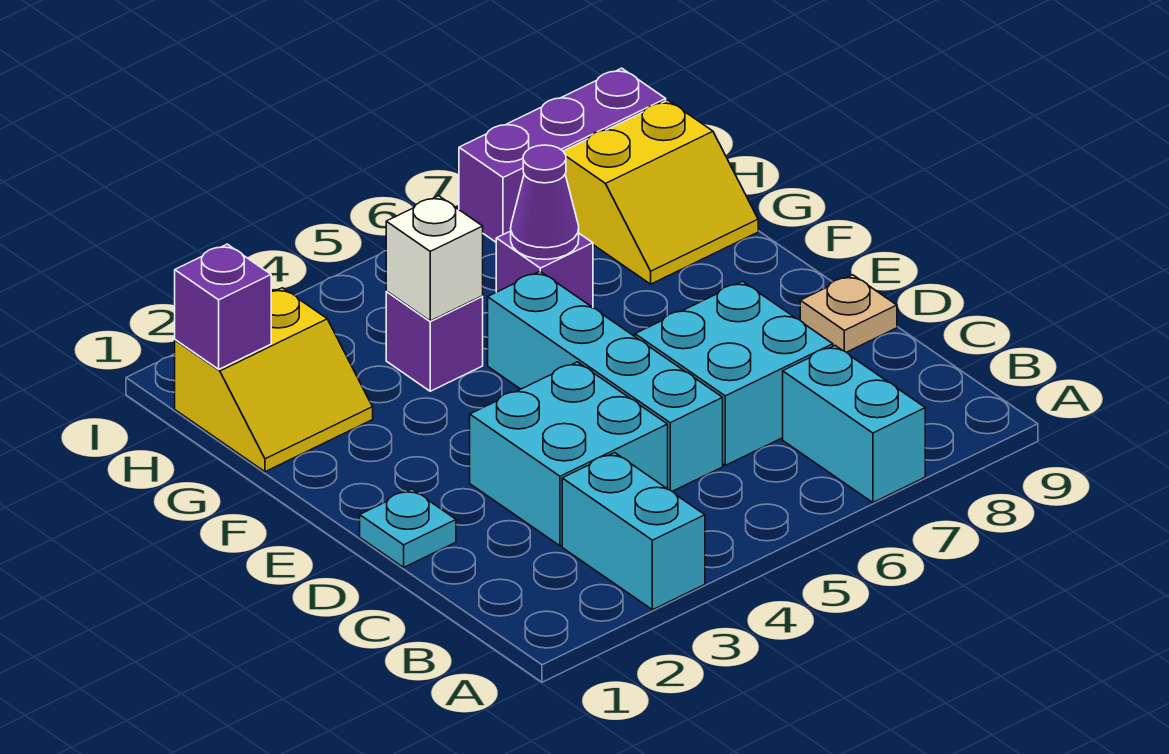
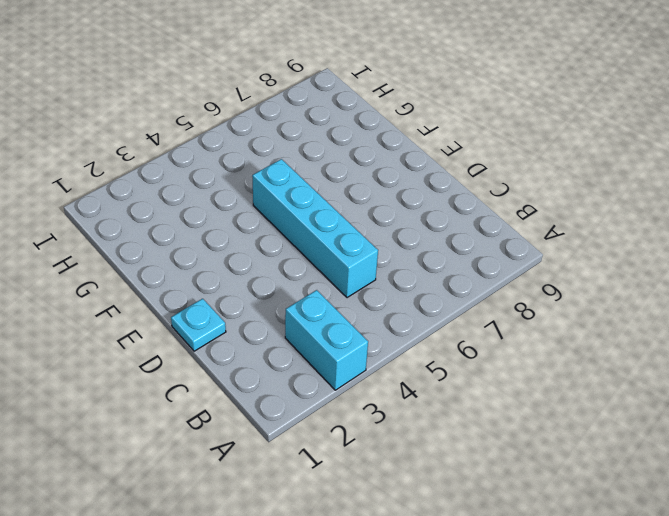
none -> cyan 1x2 brick [783,346,925,503]
none -> cyan 2x2 brick [470,362,668,546]
none -> cyan 2x2 brick [635,282,833,465]

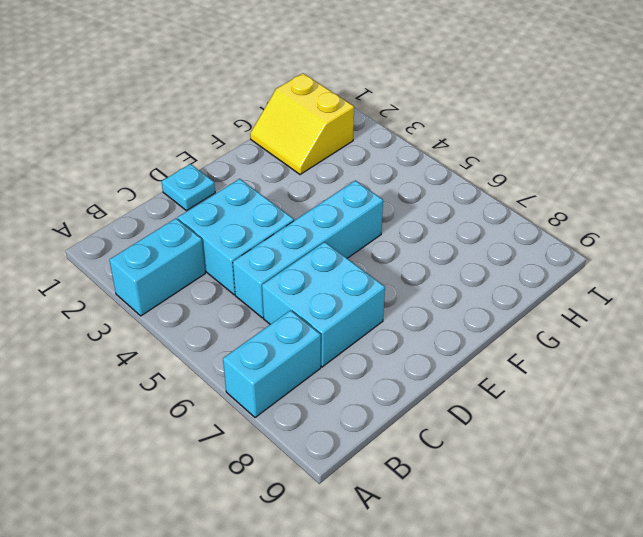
none -> tan 1x1 plate [800,275,897,352]
none -> purple 1x1 brick [386,292,483,391]
none -> purple 1x1 brick [496,231,593,307]

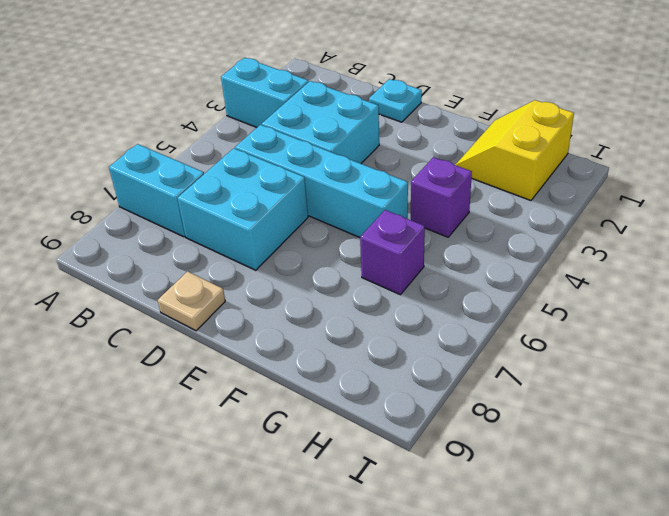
none -> yellow 2x2 slope [563,100,758,284]
none -> purple 1x3 brick [459,68,666,242]
none -> white 1x1 brick [386,196,483,321]

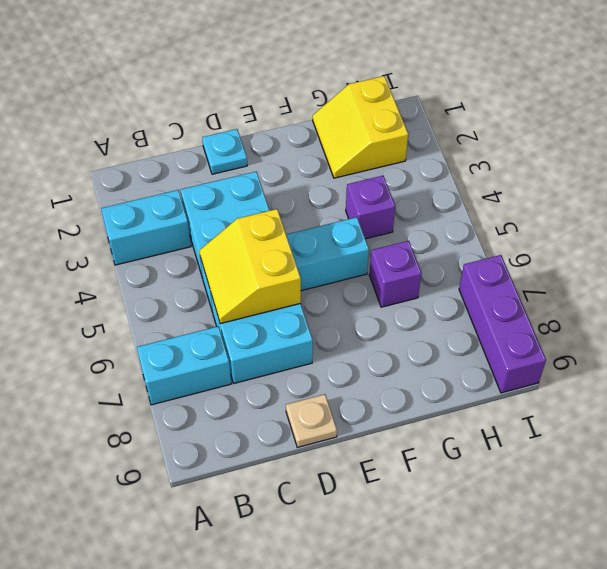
yellow 2x2 slope [199,209,301,324] -> yellow 2x2 slope moved to [563,100,758,284]
none -> white 1x1 brick [386,196,483,321]
none -> purple 1x1 cone [511,145,579,259]
none -> purple 1x1 brick [175,244,271,369]

